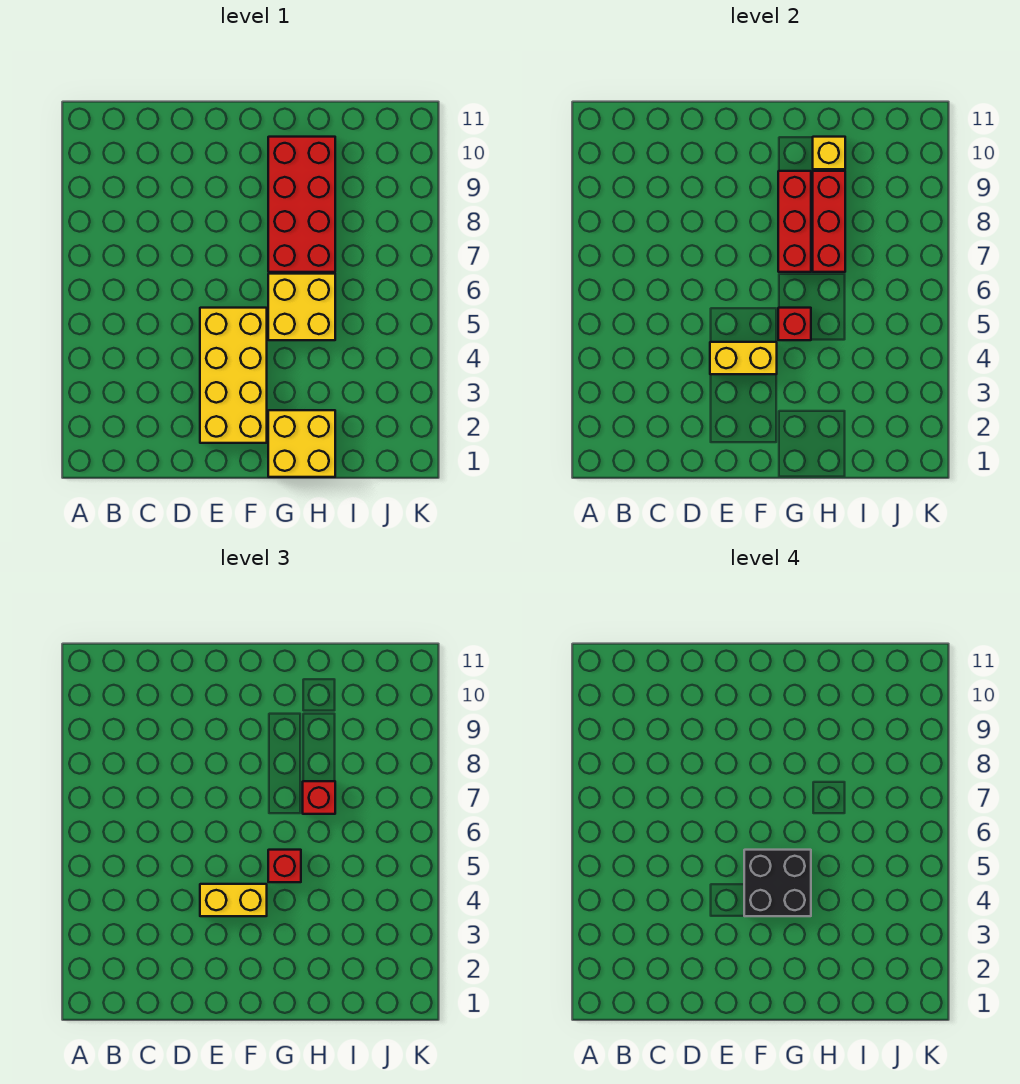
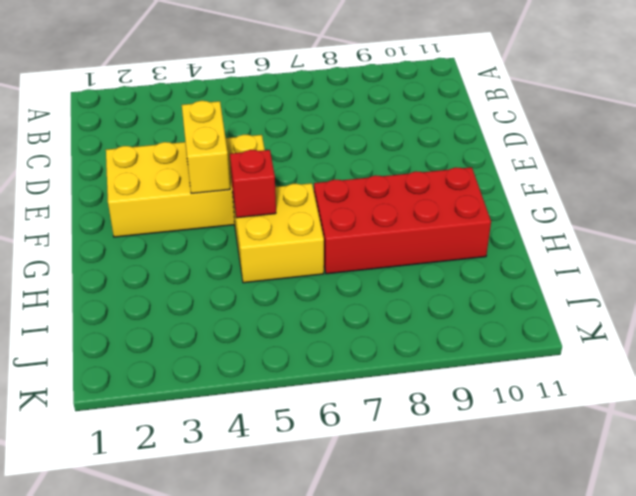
none -> yellow 2x2 brick [268,410,335,477]
none -> red 1x3 brick [778,171,811,272]
none -> red 1x3 brick [813,171,845,272]

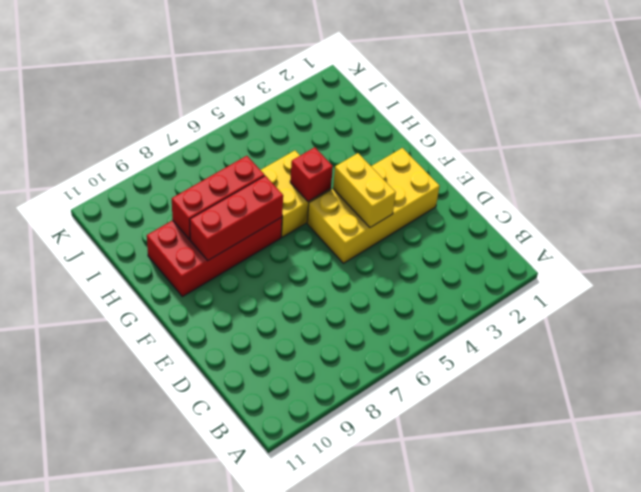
none -> yellow 2x2 brick [268,410,335,477]
none -> yellow 1x1 brick [813,137,845,169]
none -> yellow 1x2 brick [200,884,267,916]

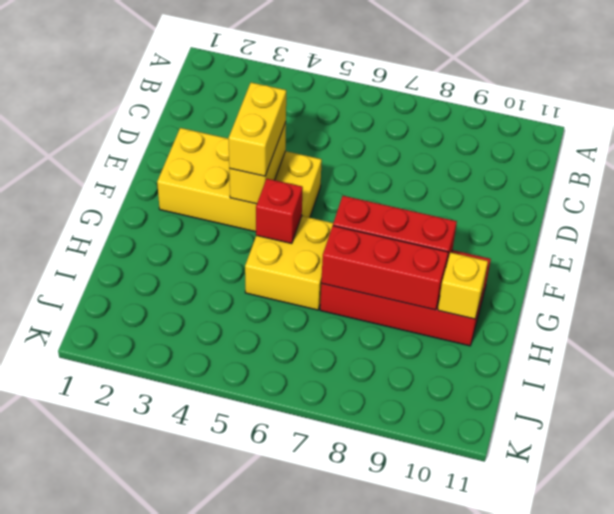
none -> yellow 2x2 brick [268,410,335,477]
none -> red 1x1 brick [268,850,301,882]
none -> red 1x1 brick [303,781,335,814]

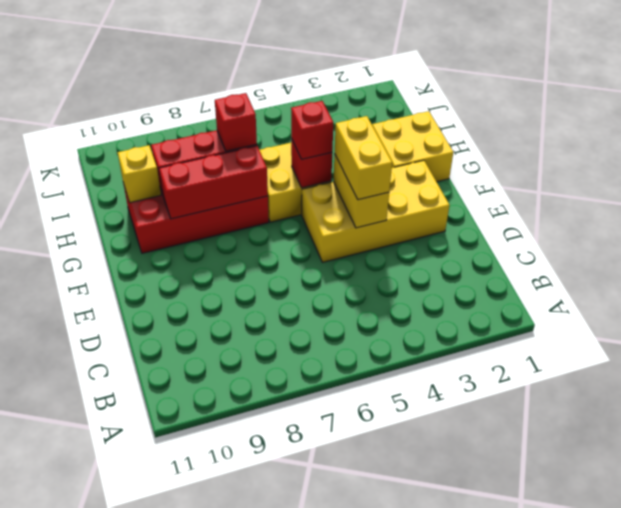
none -> black 2x2 brick [744,850,811,916]

